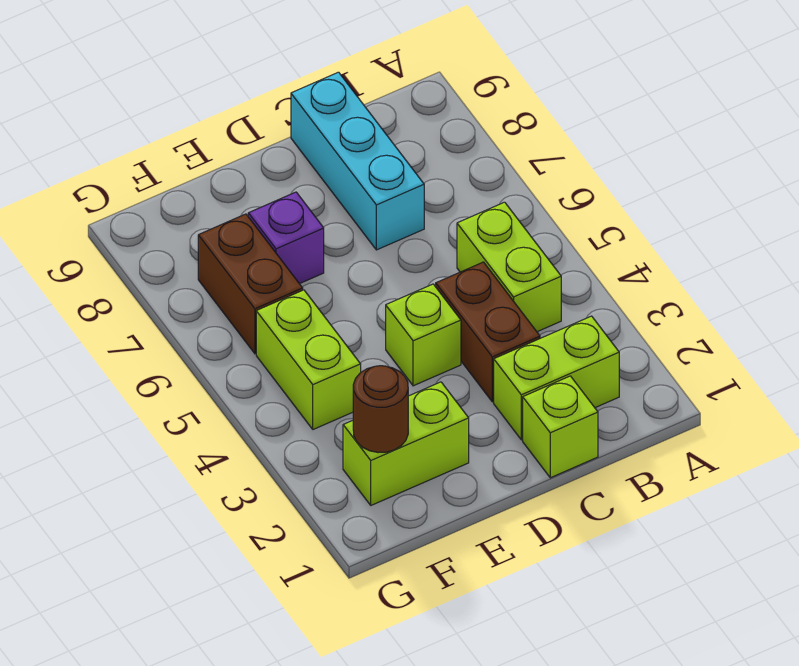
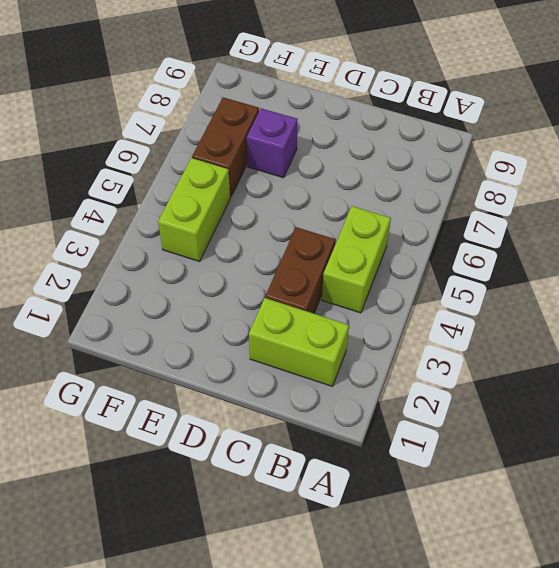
none -> lime 1x1 brick [523,376,598,478]
none -> cyan 1x3 brick [291,72,424,250]

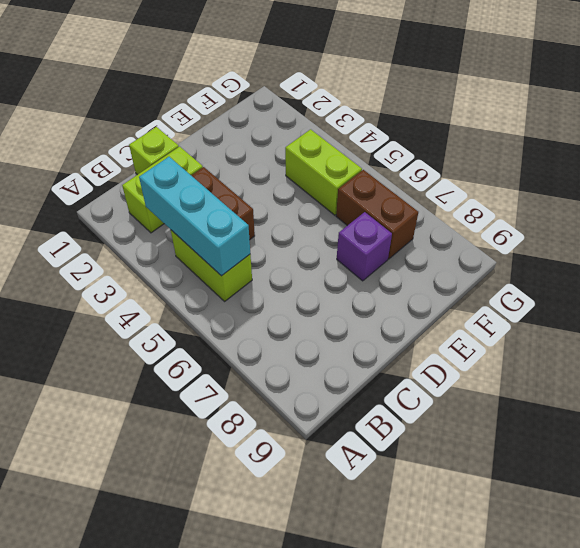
cyan 1x3 brick [139,157,250,276] -> cyan 1x3 brick moved to [291,72,424,250]
none -> lime 1x1 brick [386,284,461,386]
none -> lime 1x2 brick [343,382,469,505]

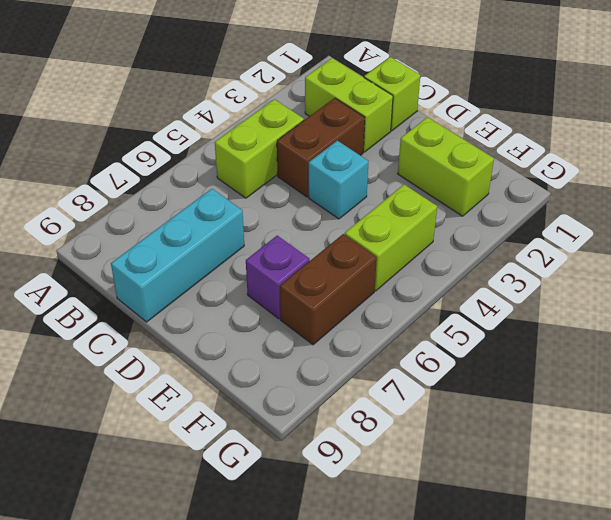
cyan 1x1 brick [309,141,369,219] -> lime 1x1 brick [386,284,461,386]
none -> brown 1x1 round brick [353,366,408,453]

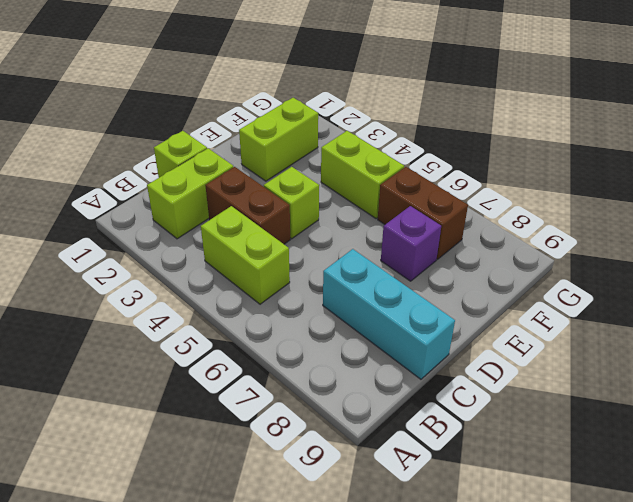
none -> brown 1x1 round brick [353,366,408,453]

